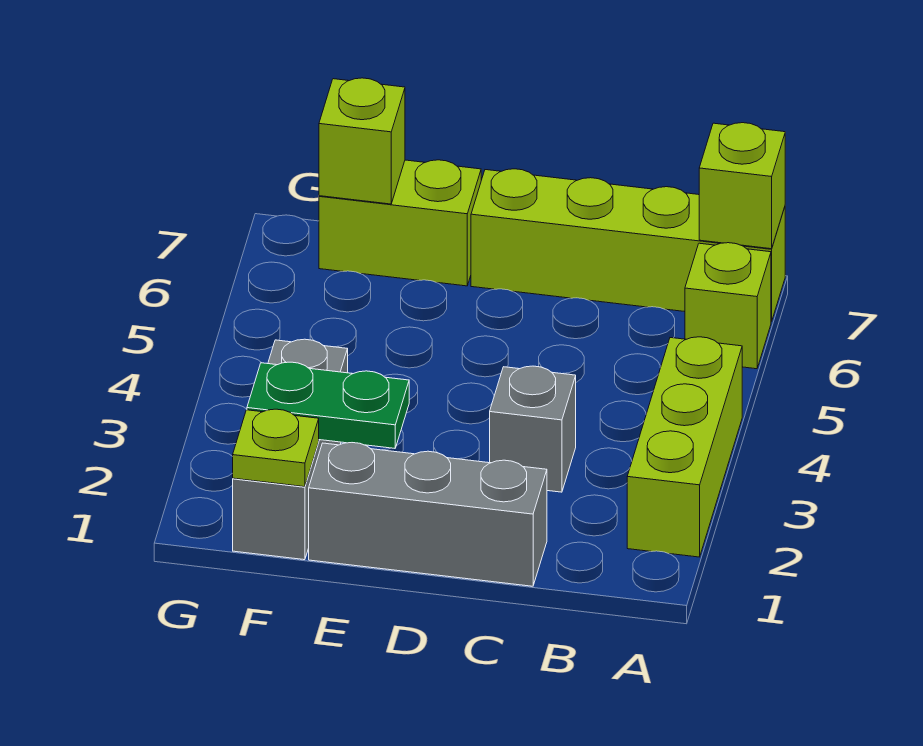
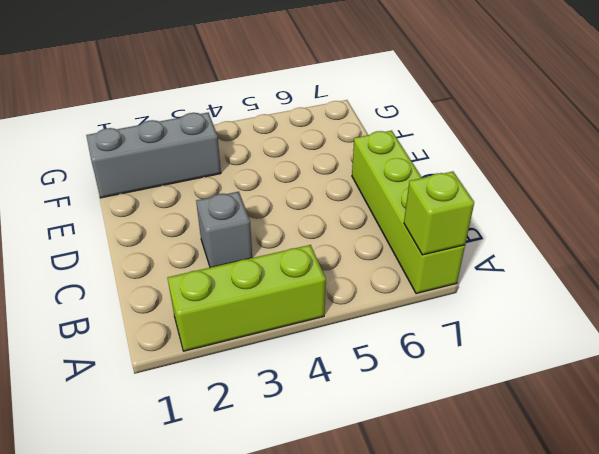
none -> lime 1x1 brick [685,243,771,369]
none -> grey 1x3 brick [309,443,547,586]

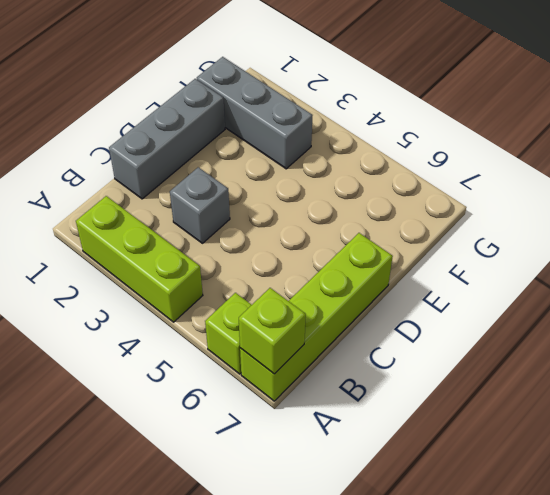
none -> lime 1x2 brick [319,160,481,286]
none -> green 1x2 plate [247,362,409,448]

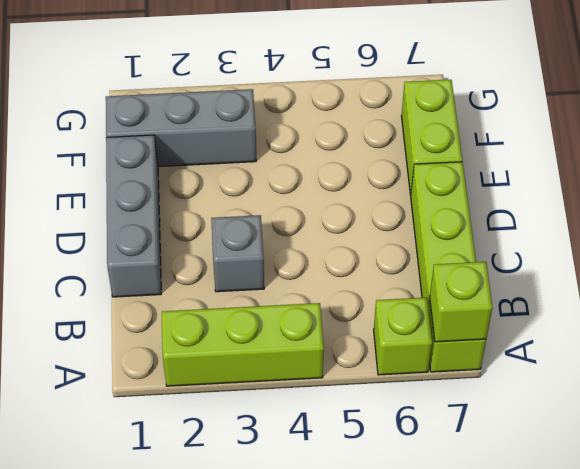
none -> green 1x2 plate [247,362,409,448]
none -> lime 1x1 plate [233,409,319,487]

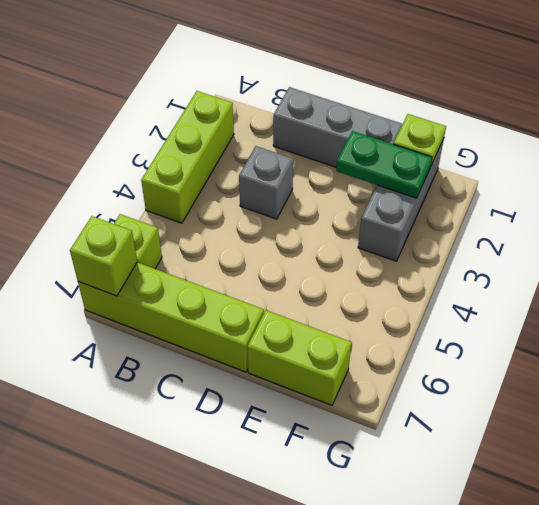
none -> lime 1x1 brick [319,78,405,204]

